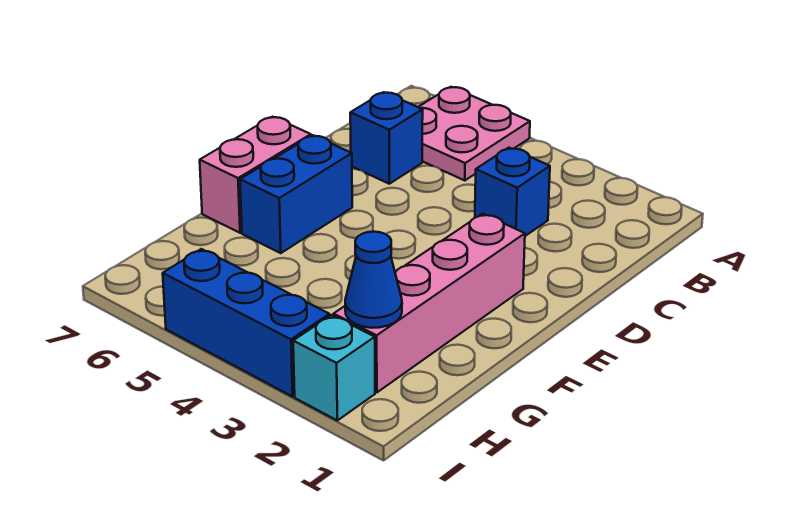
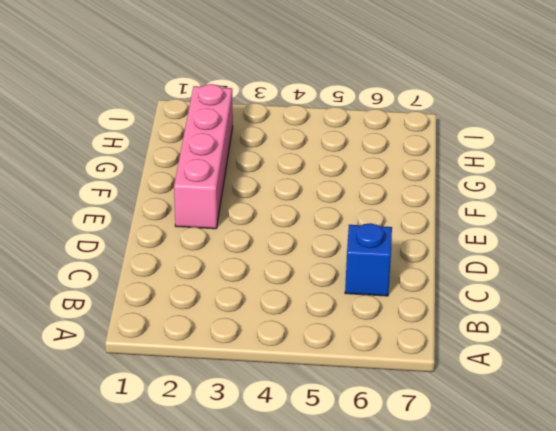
none -> pink 2x2 plate [419,87,530,181]
none -> blue 1x1 brick [475,148,550,236]

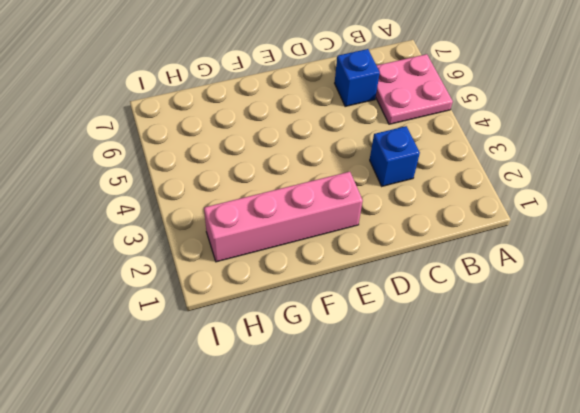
none -> blue 1x2 brick [240,135,352,253]
none -> pink 1x2 brick [200,117,311,233]

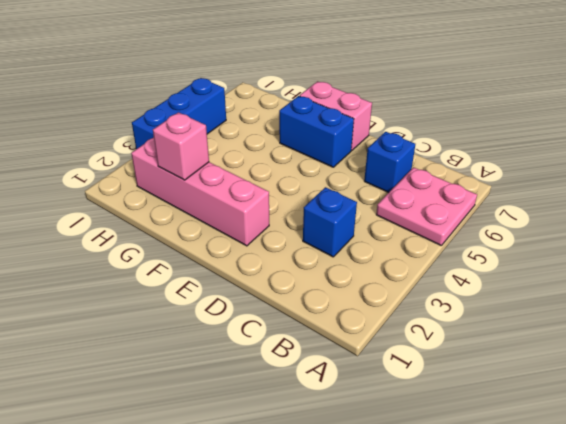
pink 1x1 brick [153,112,209,180] -> none
none -> cyan 1x1 brick [293,315,375,420]
none -> blue 1x1 cone [345,232,402,328]

